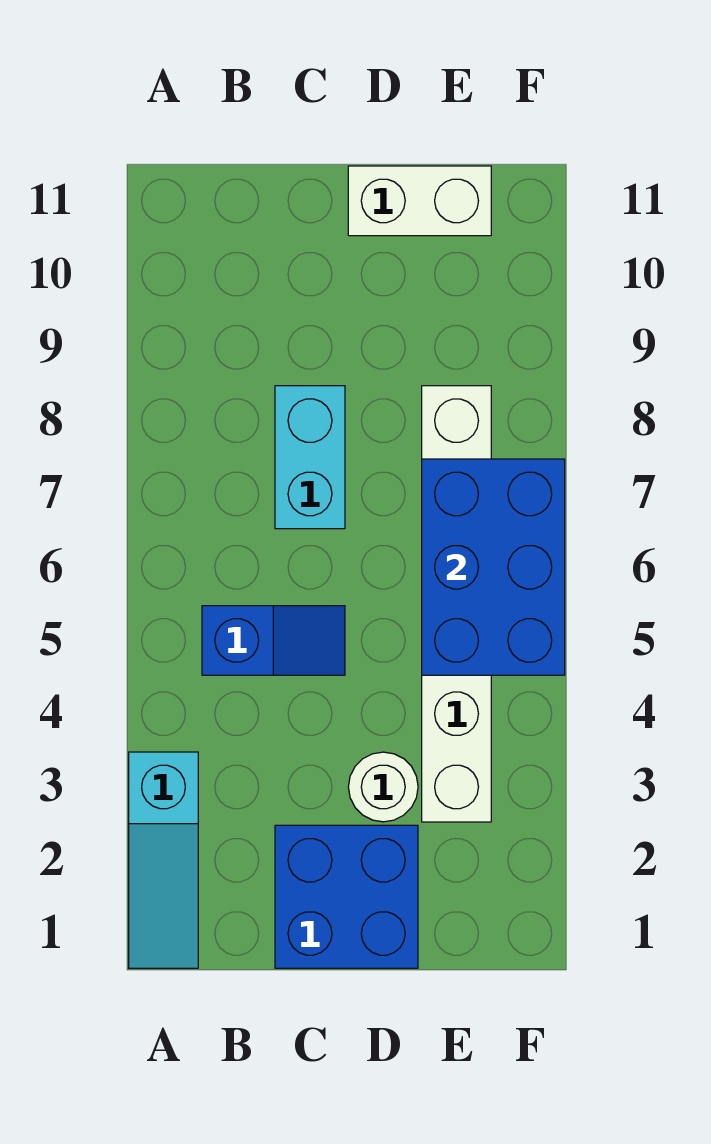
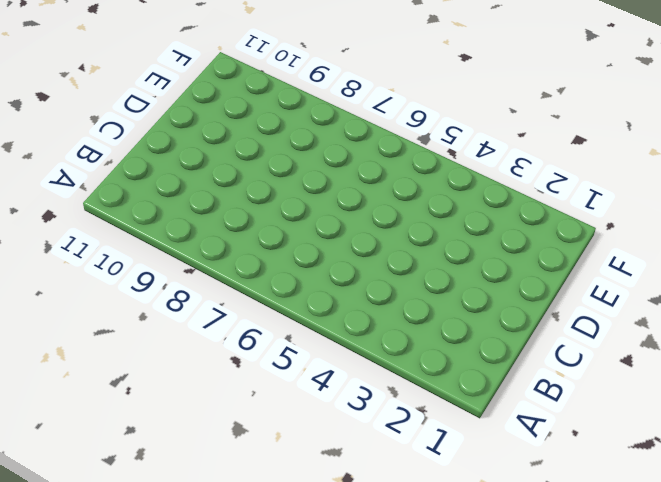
none -> cyan 1x3 slope [129,752,198,968]
none -> blue 1x2 slope [202,606,345,675]

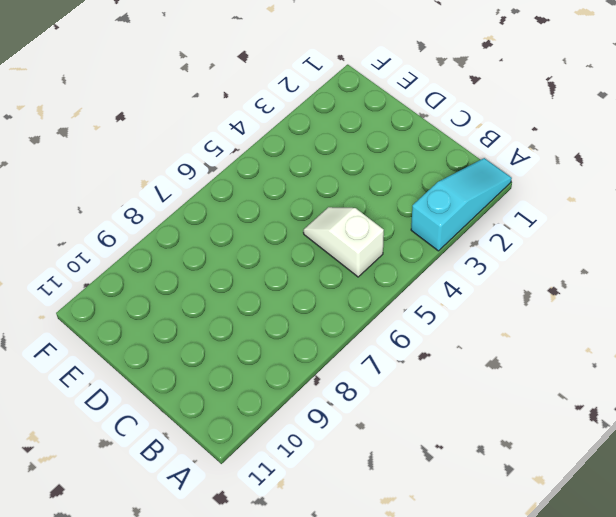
white 1x2 slope [303,207,384,277] -> blue 1x2 slope [202,606,345,675]
none -> blue 2x2 brick [275,825,418,968]
none -> cyan 1x2 brick [275,386,345,529]

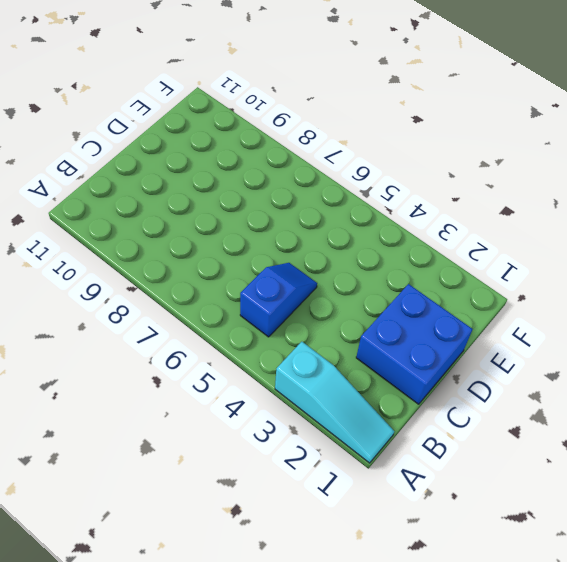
none -> cyan 1x2 brick [275,386,345,529]
none -> white 1x1 round brick [348,752,418,822]

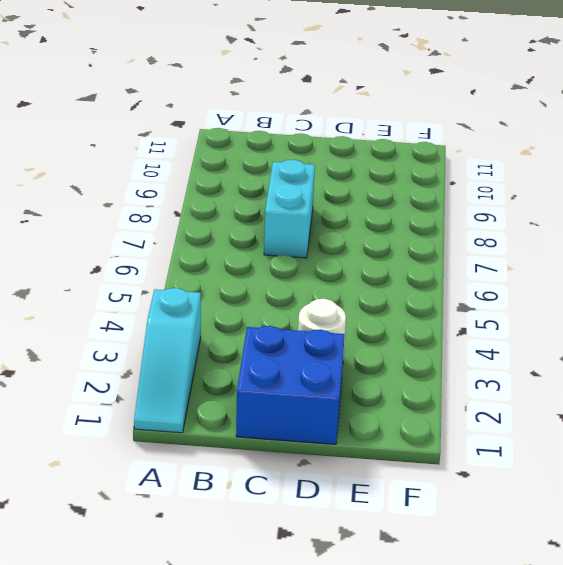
none -> blue 1x2 slope [202,606,345,675]
none -> white 1x2 brick [348,166,491,236]

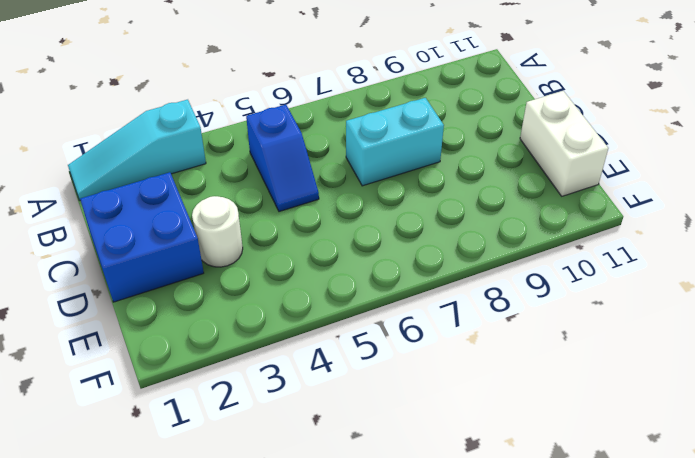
none -> white 1x6 brick [422,386,491,822]
none -> blue 2x3 brick [422,459,565,675]

